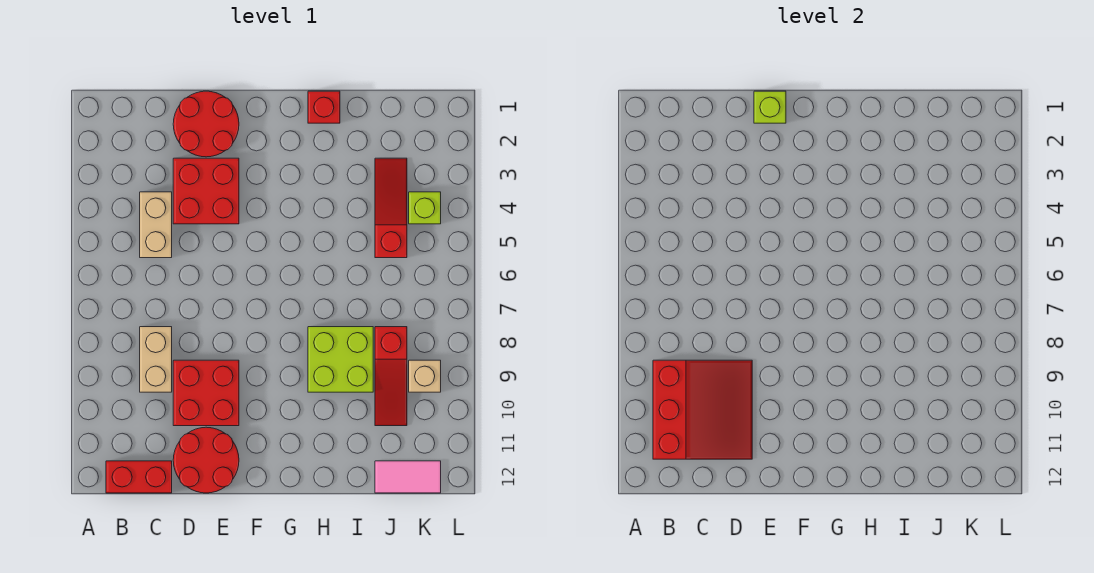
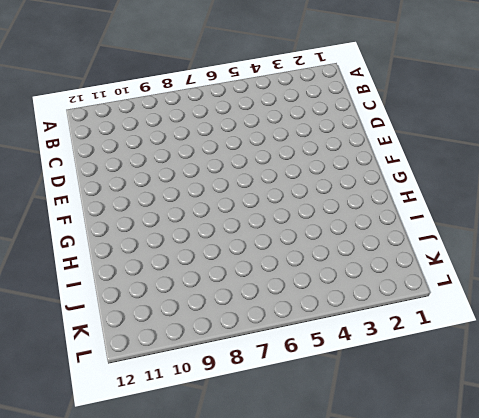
none -> red 1x2 brick [106,461,172,493]
none -> tan 1x2 brick [140,192,172,258]
none -> tan 1x2 brick [140,327,172,392]

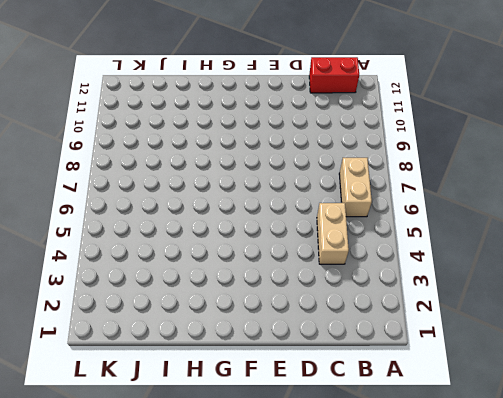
tan 1x2 brick [339,158,372,217] -> tan 1x2 brick moved to [140,327,172,392]
none -> red 2x2 round brick [173,91,239,157]
none -> red 2x2 brick [173,158,239,224]
none -> red 2x2 brick [173,360,239,426]

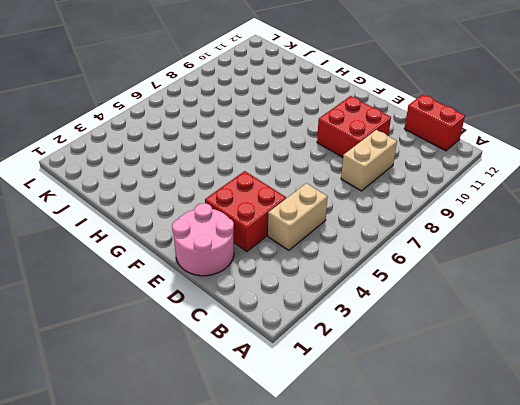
pink 2x2 round brick [172,203,234,276] -> red 2x2 round brick [173,91,239,157]
none -> red 2x2 round brick [173,427,239,493]
none -> red 1x1 brick [308,91,340,123]
none -> lime 2x2 brick [308,327,373,392]

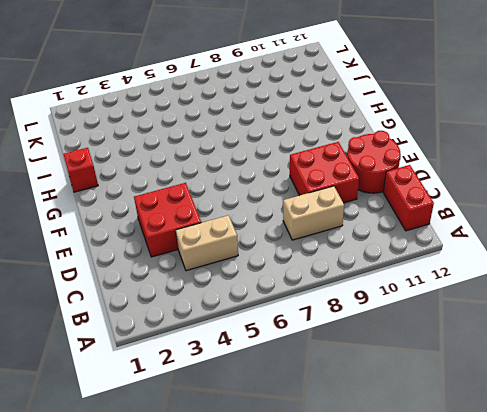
none -> red 2x2 round brick [173,91,239,157]
none -> lime 2x2 brick [308,327,373,392]
none -> red 1x3 slope [375,158,407,258]

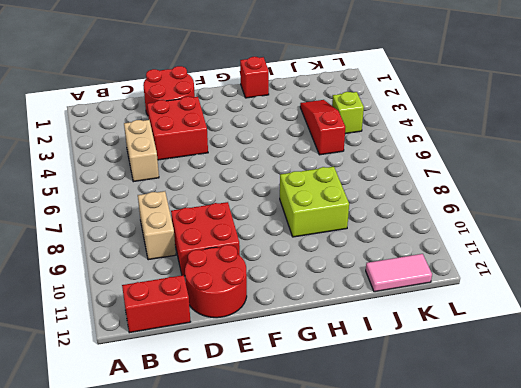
none -> red 1x3 slope [375,327,407,426]
none -> tan 1x1 brick [409,360,441,392]
none -> red 3x3 slope [653,360,752,459]

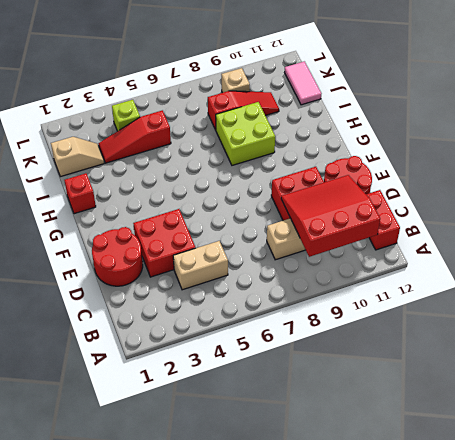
tan 1x2 slope [51,137,104,177] -> none
none -> lime 1x1 brick [754,91,786,123]

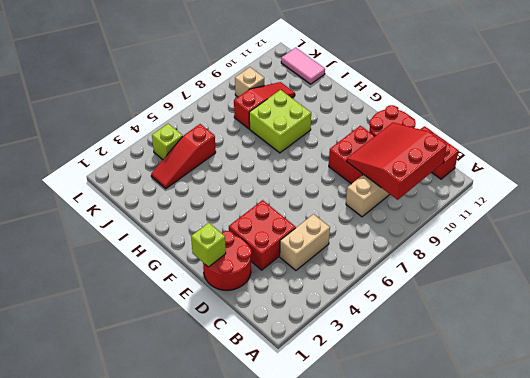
none -> red 1x1 brick [308,91,340,123]

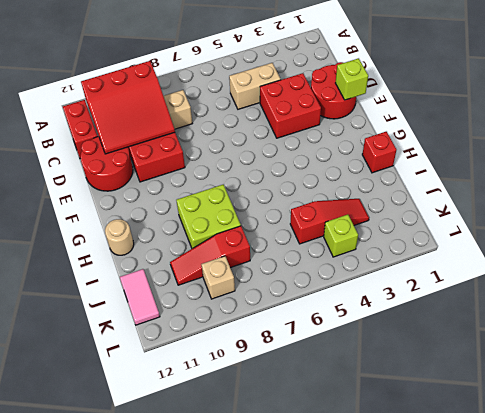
tan 1x1 round brick [105,219,134,255] -> none

